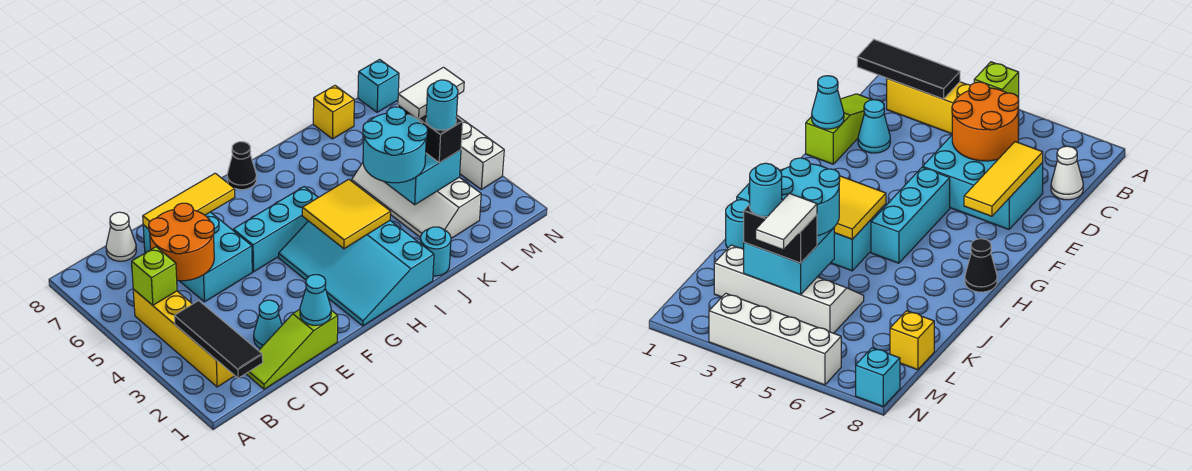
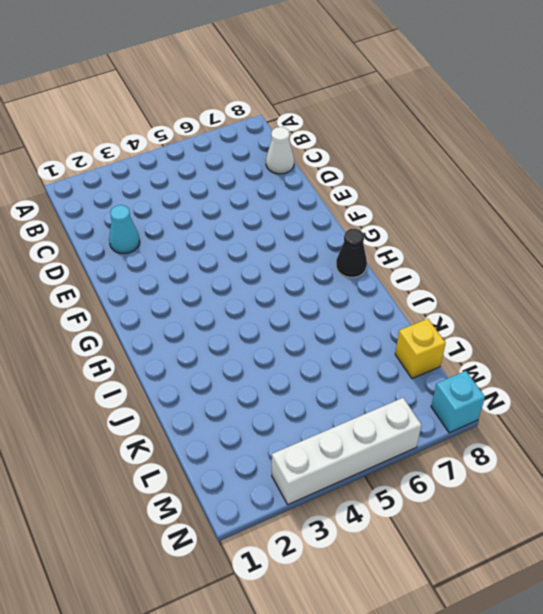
none -> yellow 1x4 brick [133,289,235,387]
none -> lime 1x3 slope [246,309,338,389]
none -> cyan 2x3 brick [143,212,252,302]

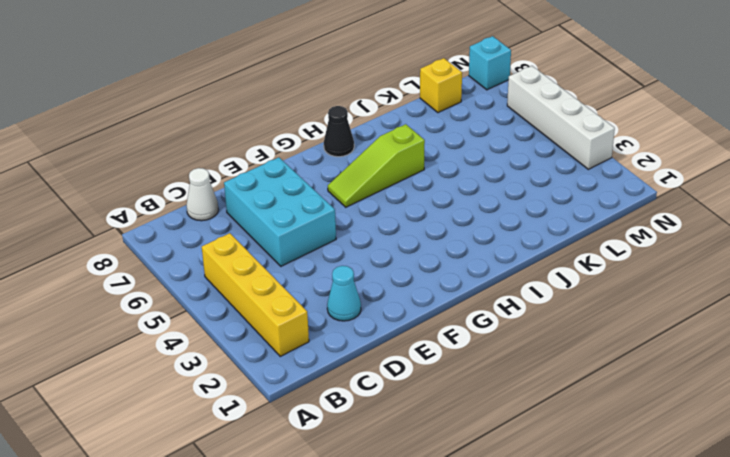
lime 1x3 slope [328,124,425,207] -> lime 1x3 slope moved to [246,309,338,389]
none -> cyan 1x3 brick [233,187,318,272]
none -> cyan 3x4 slope [279,221,434,326]
none -> cyan 1x1 round brick [420,227,451,276]

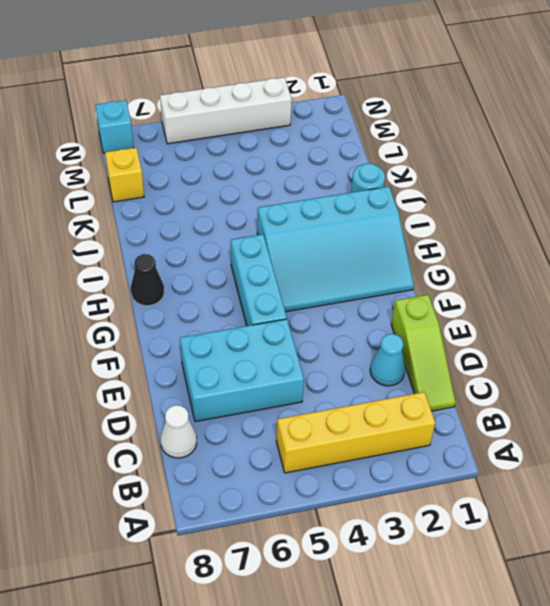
none -> white 2x4 slope [352,163,481,238]
none -> black 1x3 tile [174,301,263,378]
none -> lime 1x1 brick [132,247,177,305]

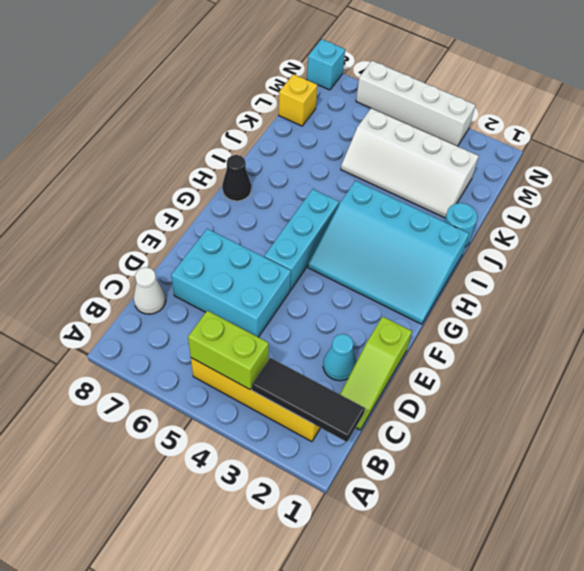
lime 1x2 brick [188,311,269,390] -> lime 1x1 brick [132,247,177,305]
none -> orange 2x2 round brick [149,203,214,281]
none -> yellow 1x3 tile [143,173,235,229]
none -> cyan 1x1 cone [300,275,331,325]

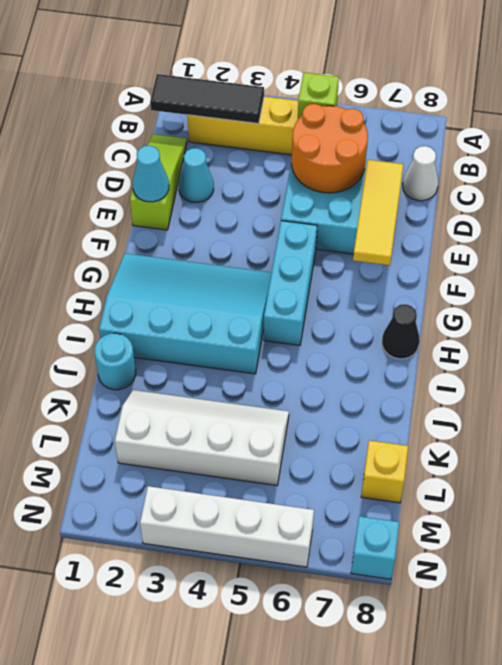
none -> yellow 2x2 tile [302,179,391,249]
none -> cyan 2x2 brick [385,150,461,205]
none -> cyan 2x2 round brick [363,107,427,183]

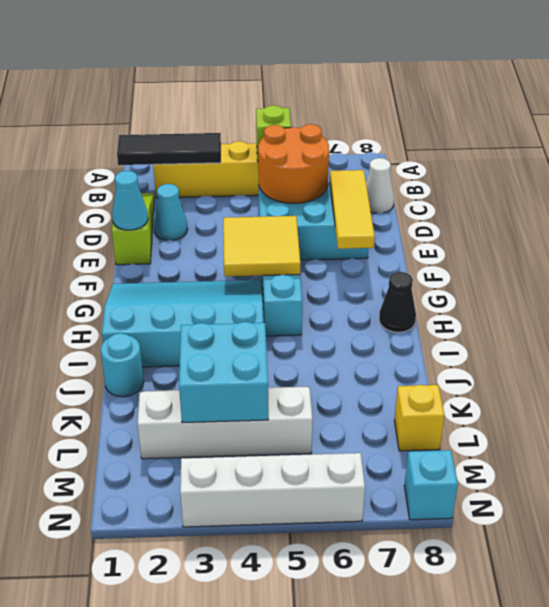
yellow 2x2 tile [223,216,300,276] -> yellow 2x2 tile moved to [302,179,391,249]
none -> cyan 2x2 round brick [363,107,427,183]
none -> black 1x2 brick [398,104,463,163]
none -> cyan 1x1 round brick [426,80,458,130]

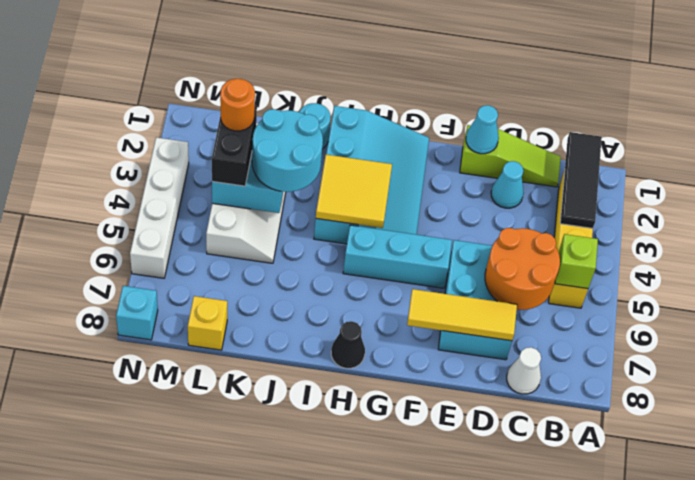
orange 1x1 round brick [220,79,255,131] -> cyan 1x1 round brick [426,80,458,130]
none -> white 1x2 tile [398,67,464,118]

